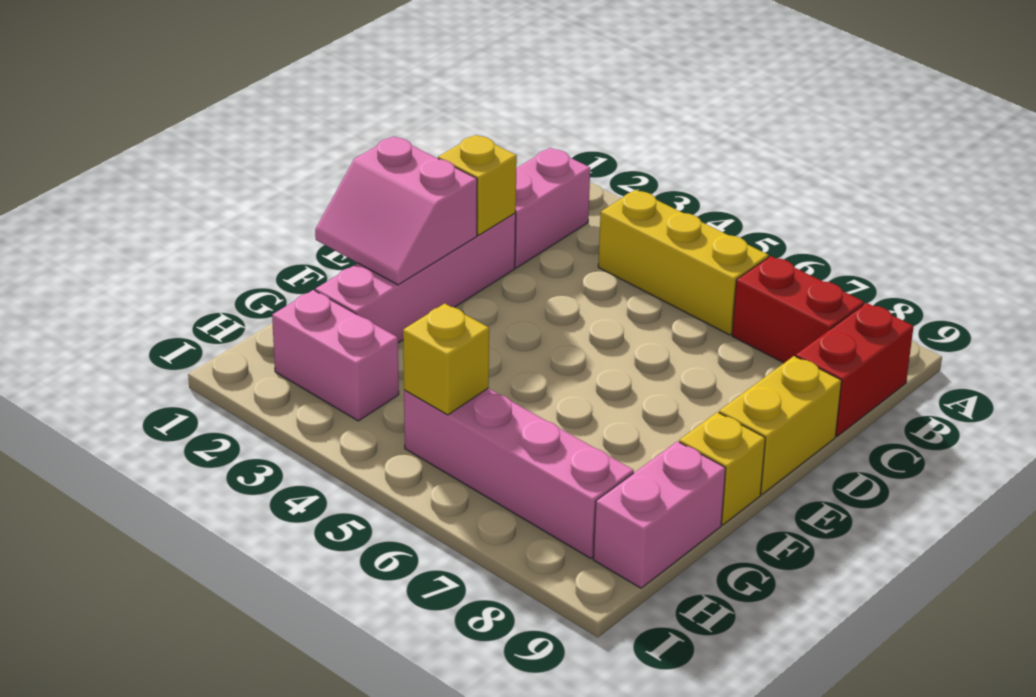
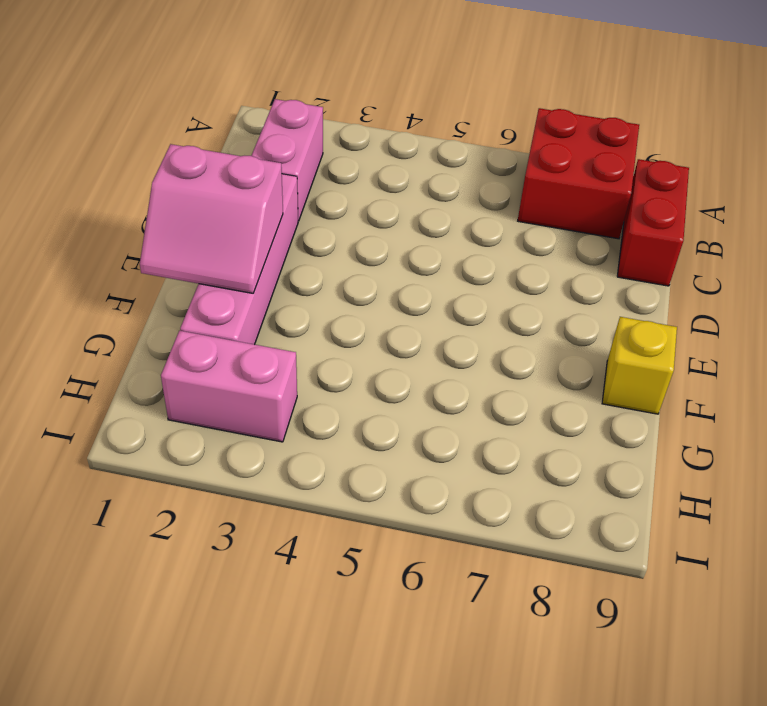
red 2x2 brick [518,108,639,239] -> red 1x2 brick [732,256,864,363]
none -> yellow 1x3 brick [598,190,769,335]
none -> yellow 1x2 brick [719,356,842,495]
none -> pink 1x2 brick [593,441,726,588]

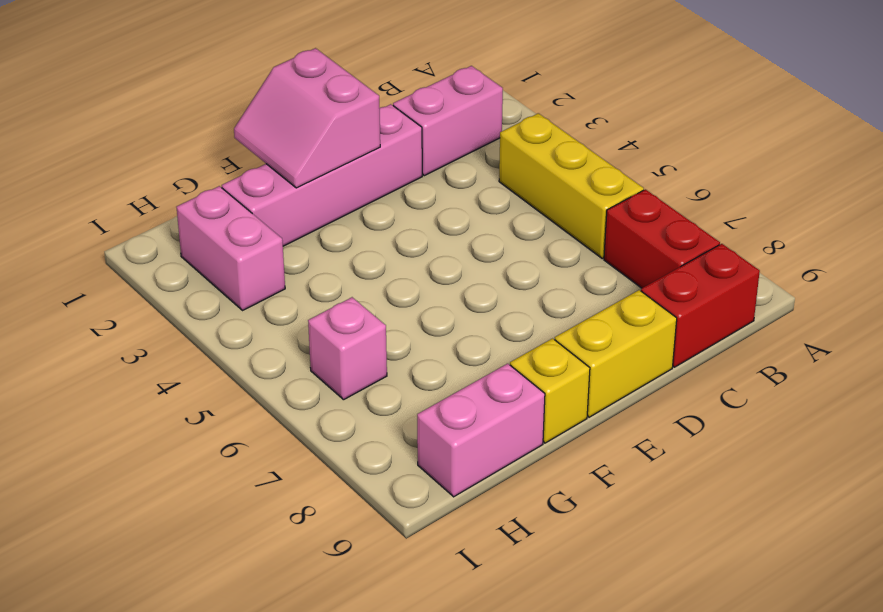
pink 1x1 brick [308,297,387,400] -> pink 1x4 brick [404,388,634,558]
none -> yellow 1x1 brick [438,135,517,235]
none -> yellow 1x1 brick [403,304,489,415]

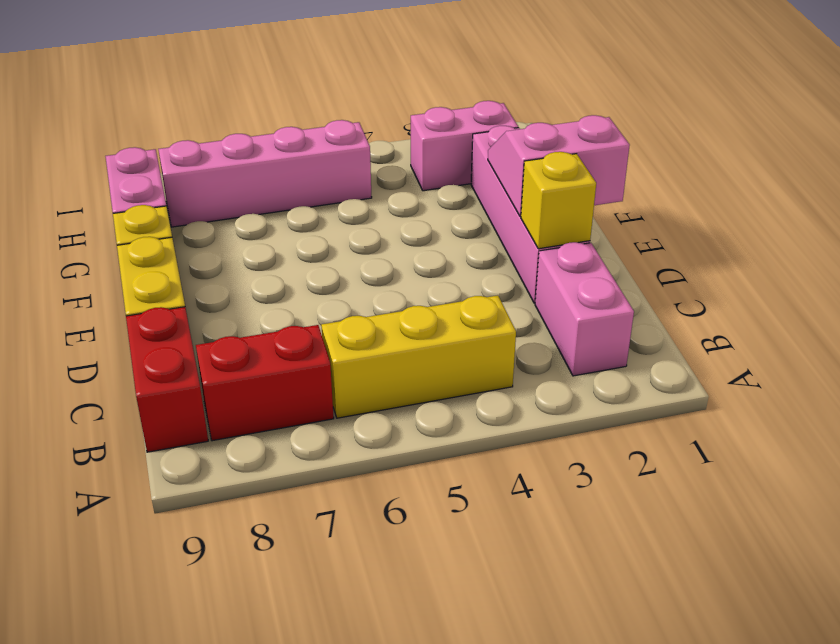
none -> yellow 1x1 brick [403,304,489,415]

